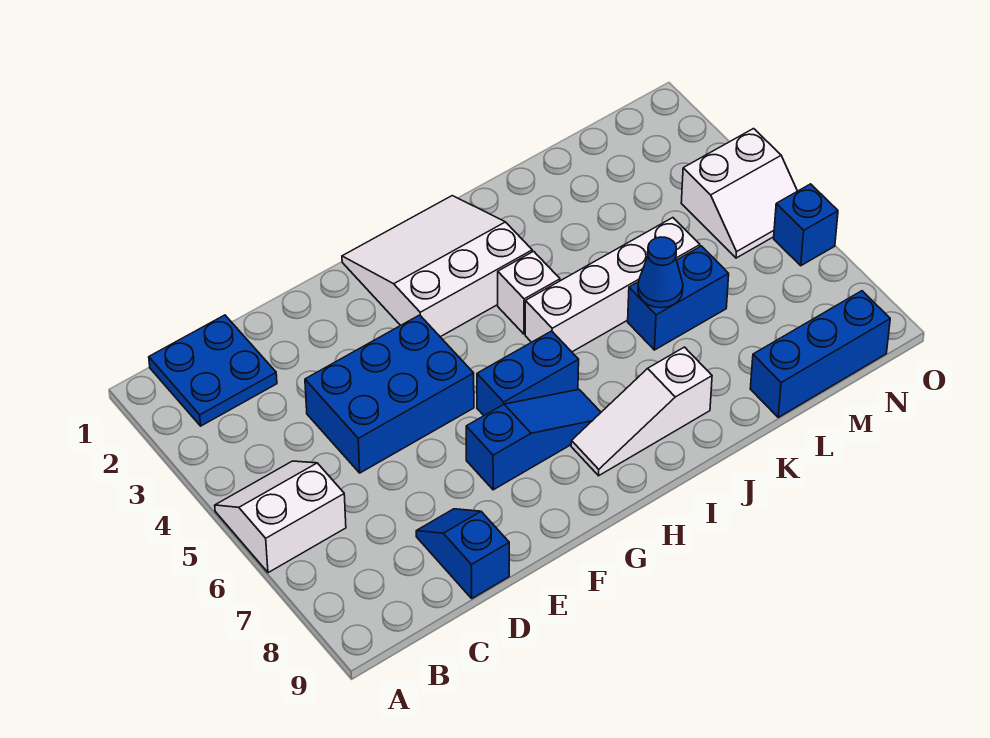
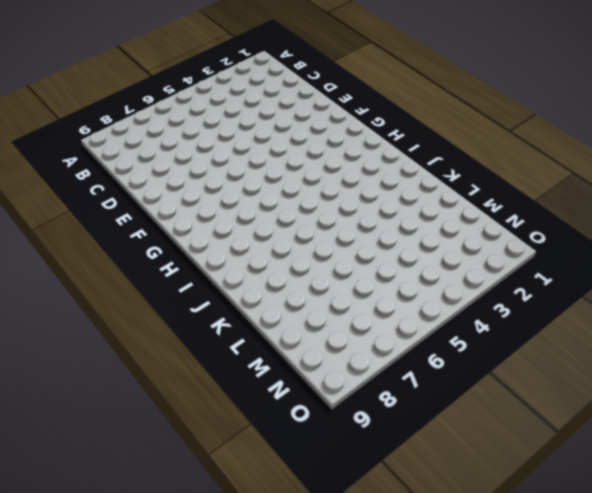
none -> white 2x2 slope [215,461,346,573]
none -> blue 2x2 plate [149,315,277,426]
none -> blue 2x3 brick [305,315,474,473]

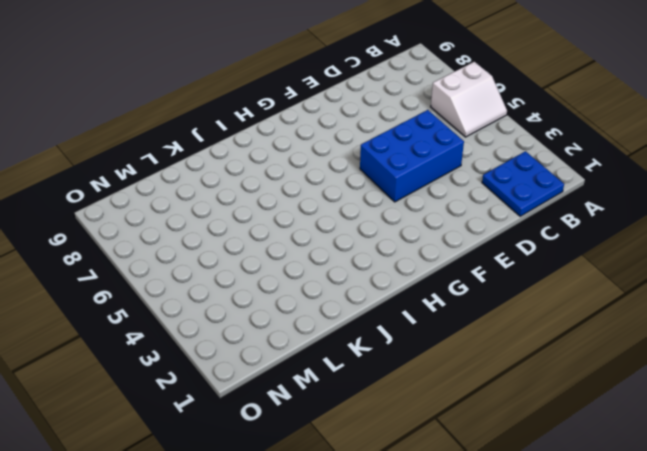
none -> blue 1x2 slope [416,509,509,598]
none -> blue 1x3 slope [466,390,601,490]
none -> white 3x3 slope [342,196,532,337]

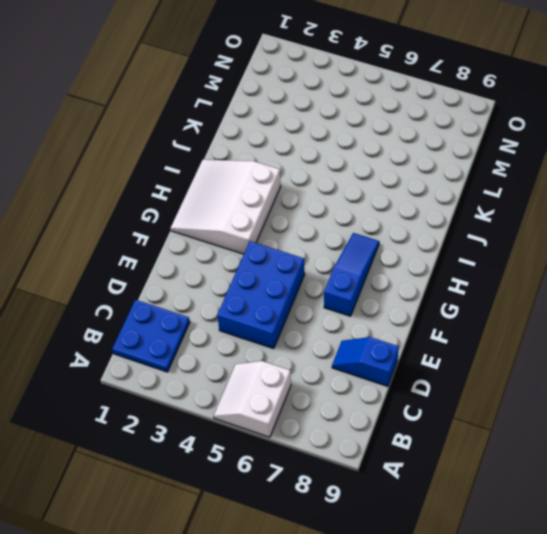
none -> blue 1x2 brick [477,331,579,415]
none -> white 1x3 slope [571,347,712,476]
none -> white 1x1 brick [498,251,560,334]

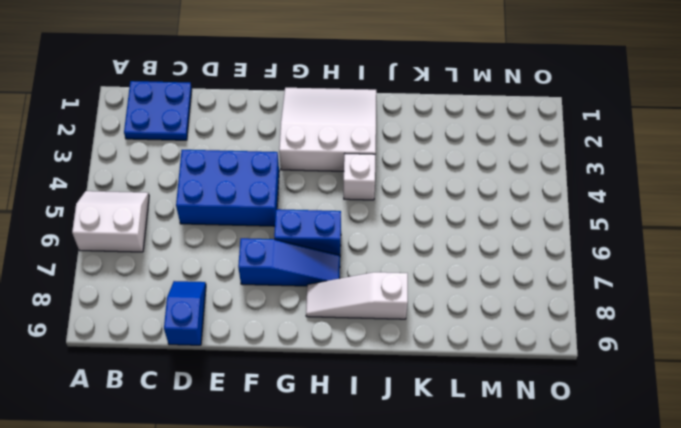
none -> white 1x4 brick [525,218,700,352]
none -> blue 1x2 brick [628,246,729,350]
none -> blue 1x3 brick [750,291,890,417]

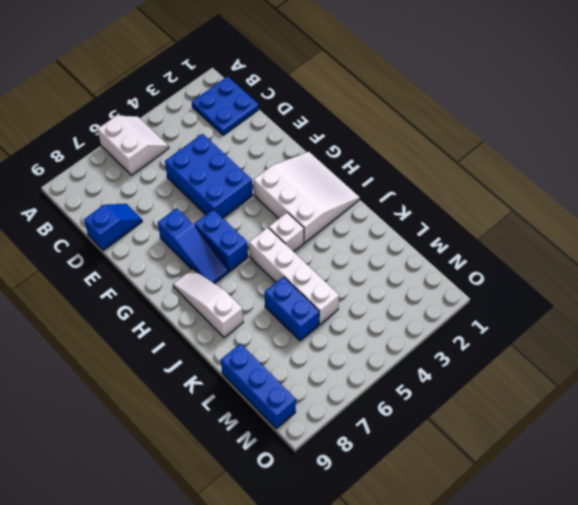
none -> white 2x2 slope [681,129,797,258]
none -> blue 1x1 brick [774,184,838,266]
none -> blue 1x1 cone [638,237,683,308]

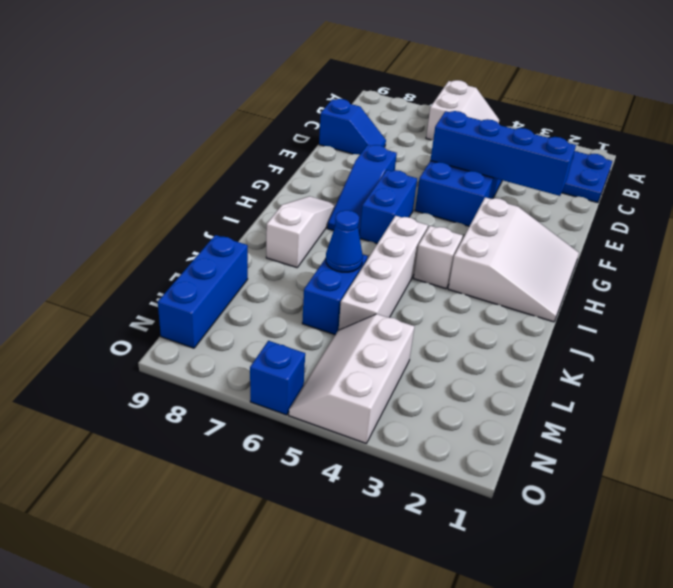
blue 1x4 brick [430,111,576,196] -> none
white 2x3 slope [289,314,414,443] -> white 2x2 slope [681,129,797,258]

